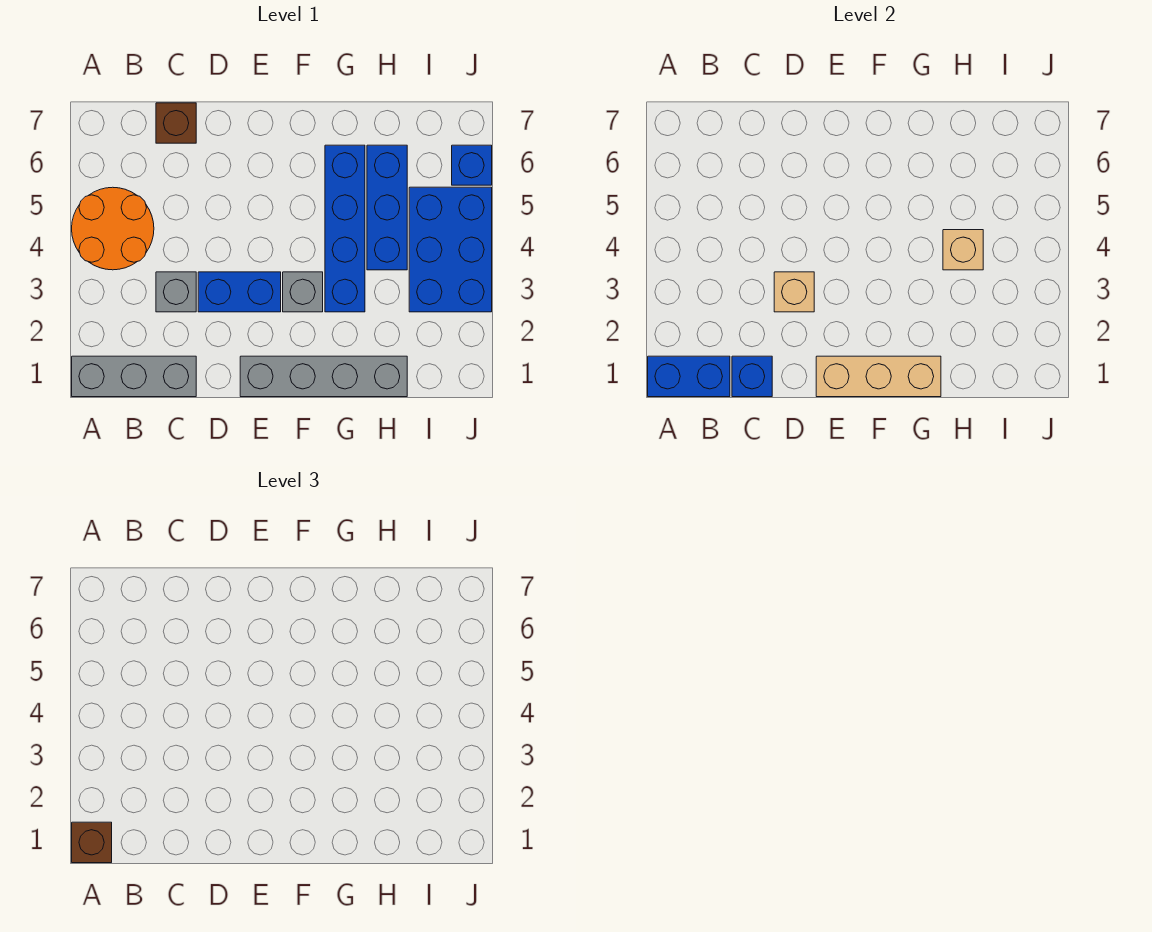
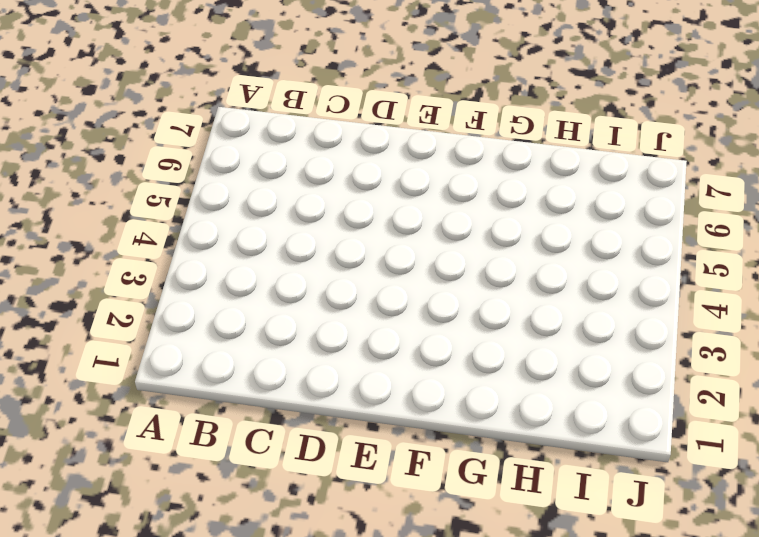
none -> grey 1x3 brick [72,356,196,397]
none -> orange 2x2 round brick [72,187,154,270]
none -> grey 1x1 brick [156,272,196,312]

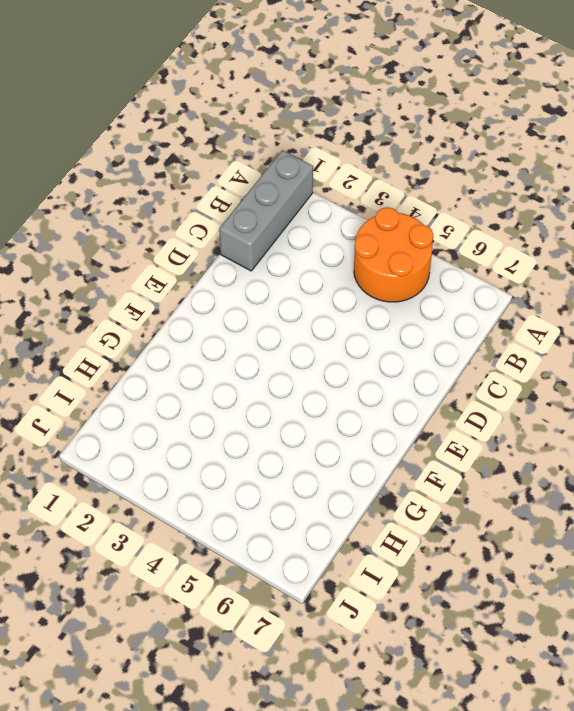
none -> grey 1x1 brick [156,272,196,312]
none -> brown 1x1 brick [156,103,196,143]
none -> blue 1x2 brick [198,272,281,312]

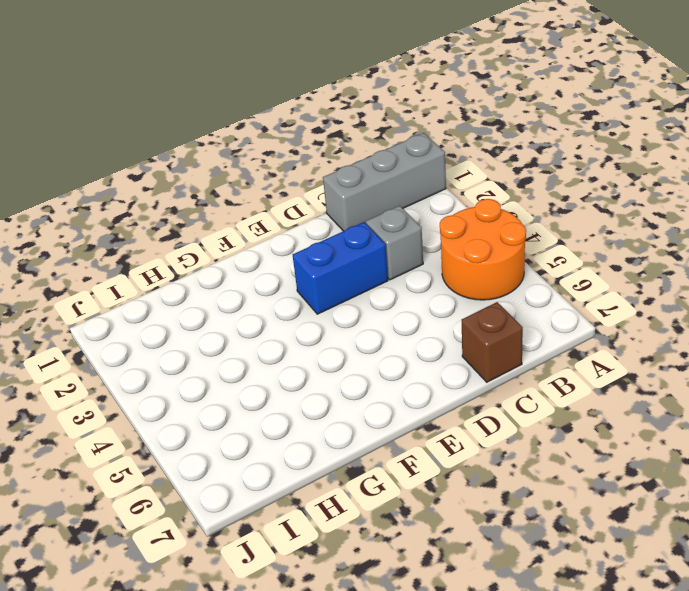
none -> grey 1x4 brick [240,356,407,397]
none -> grey 1x1 brick [283,272,323,312]
none -> blue 1x4 brick [325,145,365,312]

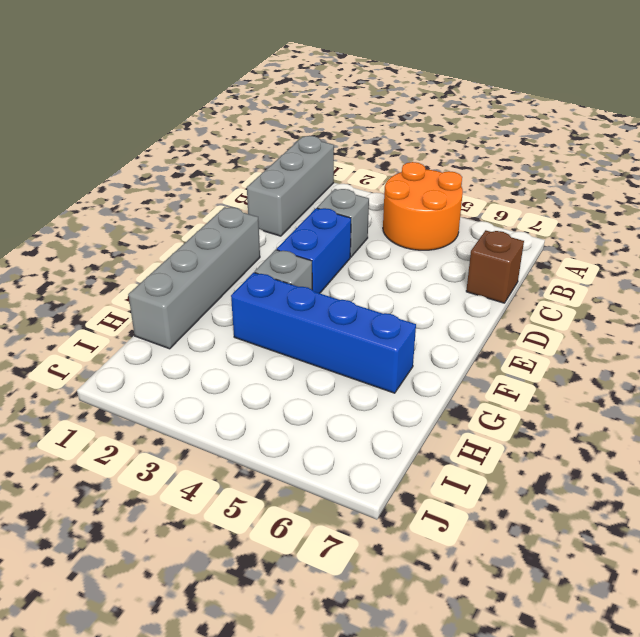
none -> blue 1x3 brick [367,145,407,270]
none -> blue 2x3 brick [409,187,492,312]
none -> blue 1x1 brick [452,145,492,185]

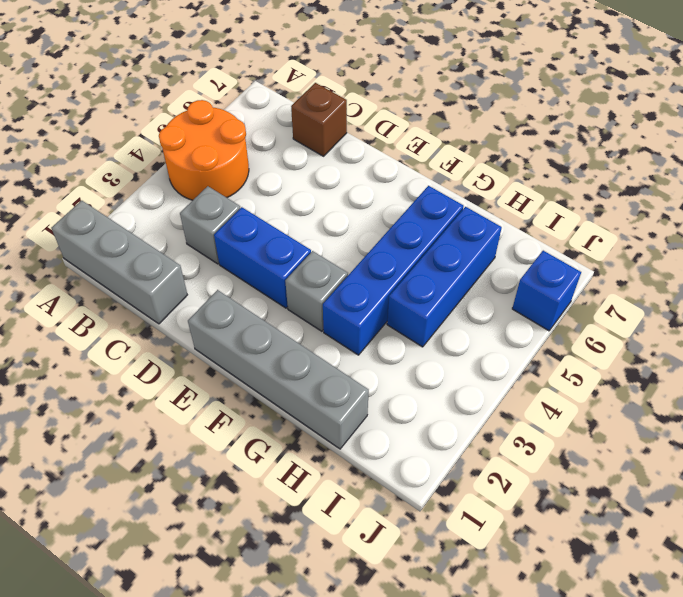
none -> blue 2x3 brick [409,187,492,312]
none -> blue 1x2 brick [648,356,730,397]
none -> blue 1x1 brick [732,356,772,397]

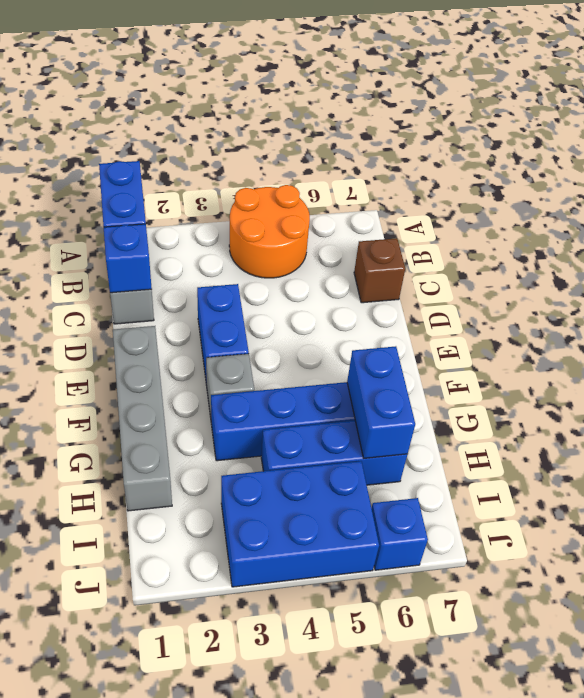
blue 1x2 brick [347,346,415,458] -> none
none -> grey 1x1 brick [156,272,196,312]
none -> tan 1x1 brick [774,272,814,312]
none -> tan 1x3 brick [816,356,941,397]

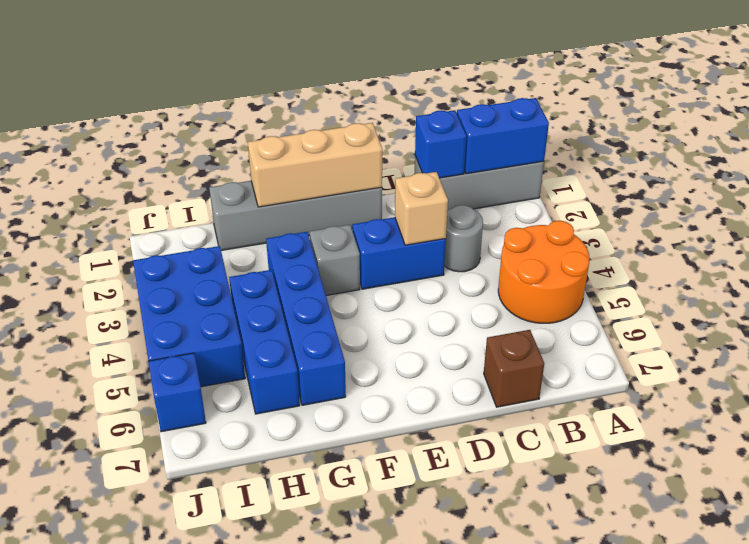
grey 1x1 round brick [444,205,483,272] -> grey 1x1 brick [156,272,196,312]
none -> tan 1x1 brick [943,230,983,270]
none -> brown 1x1 brick [72,822,112,863]

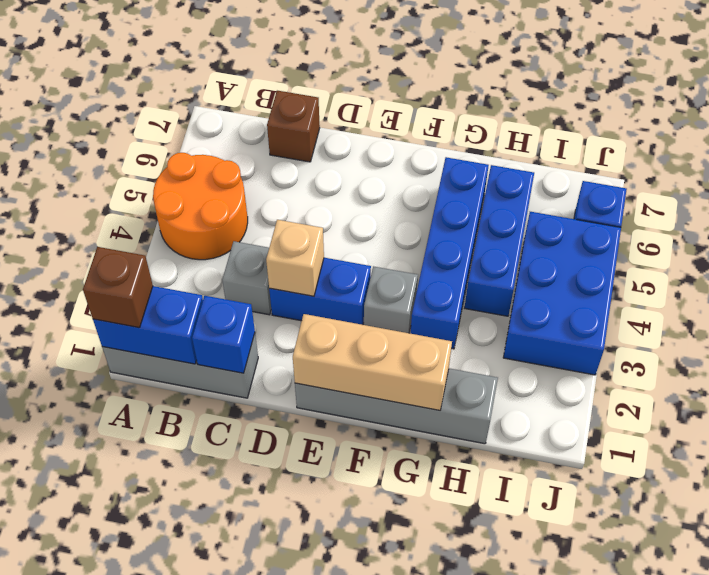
none -> tan 1x1 brick [943,230,983,270]

